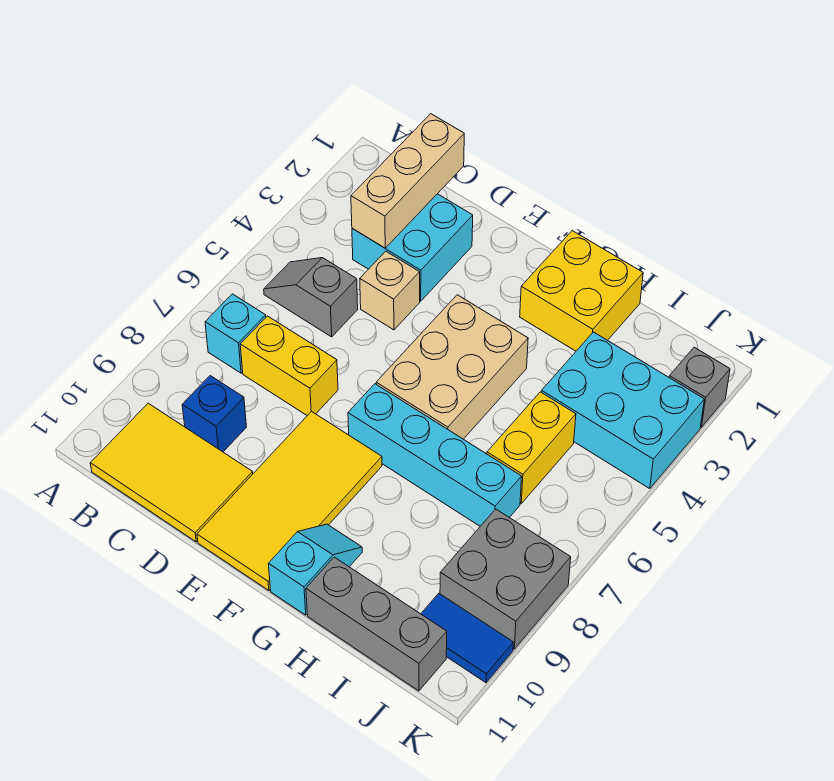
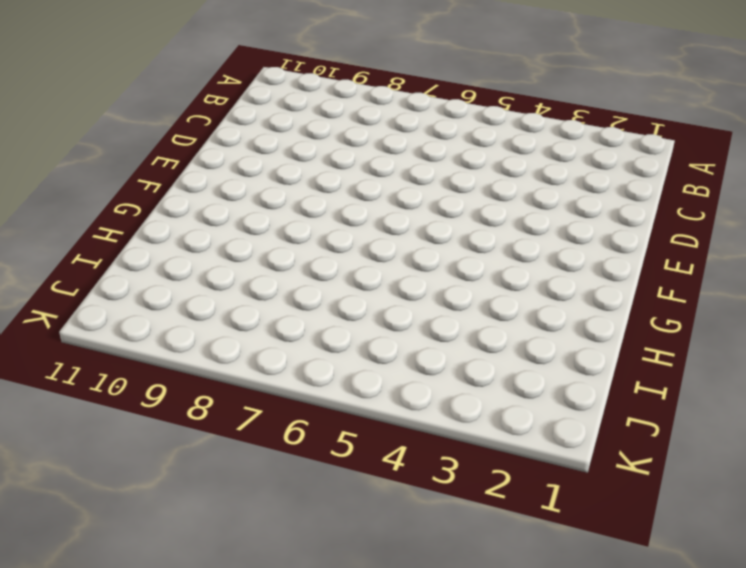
none -> grey 1x2 slope [264,258,358,337]
none -> cyan 1x1 brick [205,294,266,373]
none -> yellow 2x3 tile [90,403,253,542]

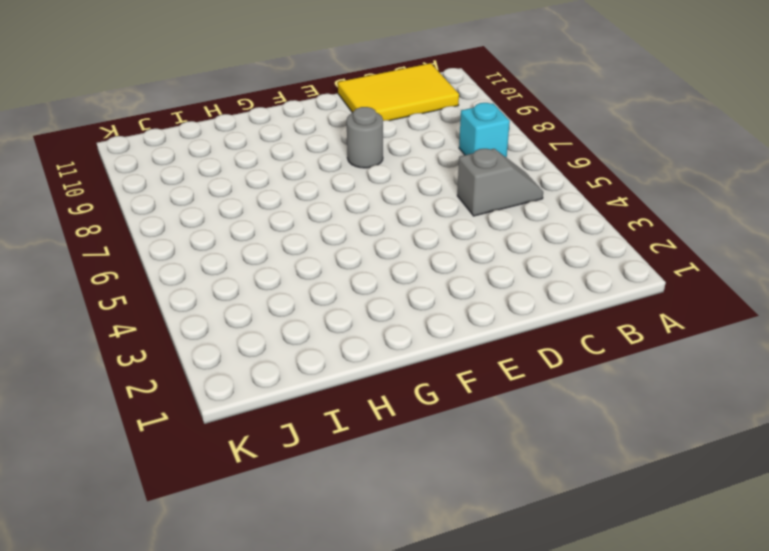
grey 1x1 round brick [347,107,383,168] -> yellow 2x4 tile [197,411,382,590]
none -> cyan 2x2 brick [352,194,473,301]
none -> yellow 1x2 brick [240,316,338,416]
none -> blue 1x1 brick [182,376,246,452]

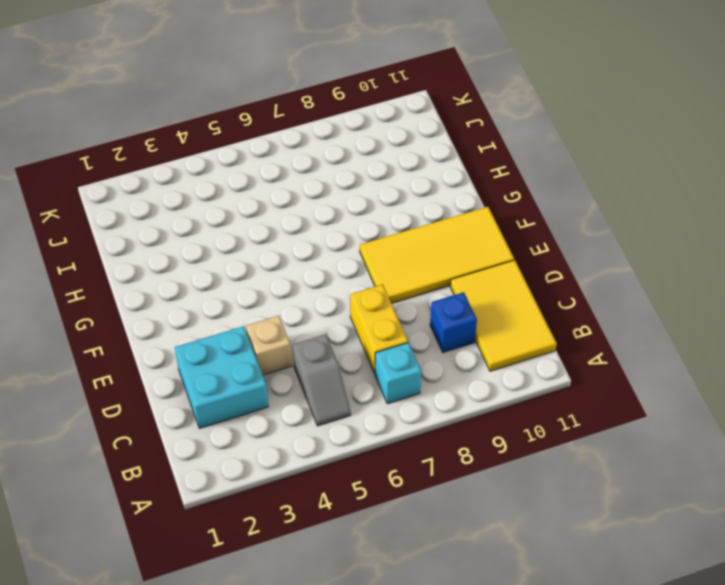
none -> tan 2x3 brick [376,295,528,439]
none -> cyan 1x4 brick [348,384,522,526]
none -> yellow 2x2 brick [520,231,643,351]

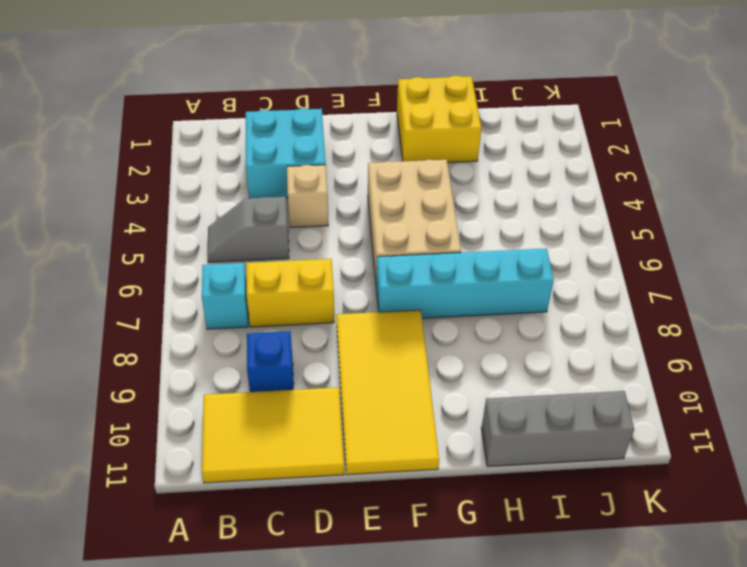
none -> cyan 1x2 slope [269,524,362,615]
none -> cyan 2x3 brick [541,332,704,489]
none -> yellow 1x2 brick [487,392,576,504]

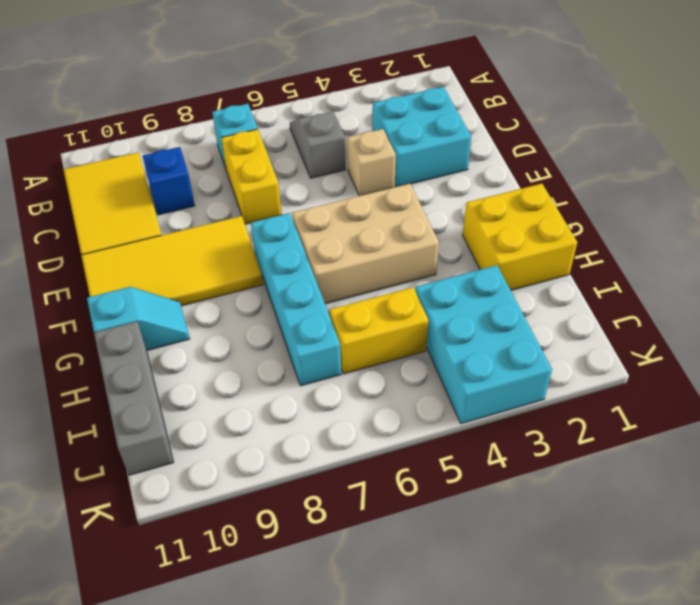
none -> grey 2x2 brick [440,509,571,649]
none -> blue 1x2 tile [421,594,513,683]
none -> grey 1x1 brick [669,347,730,427]

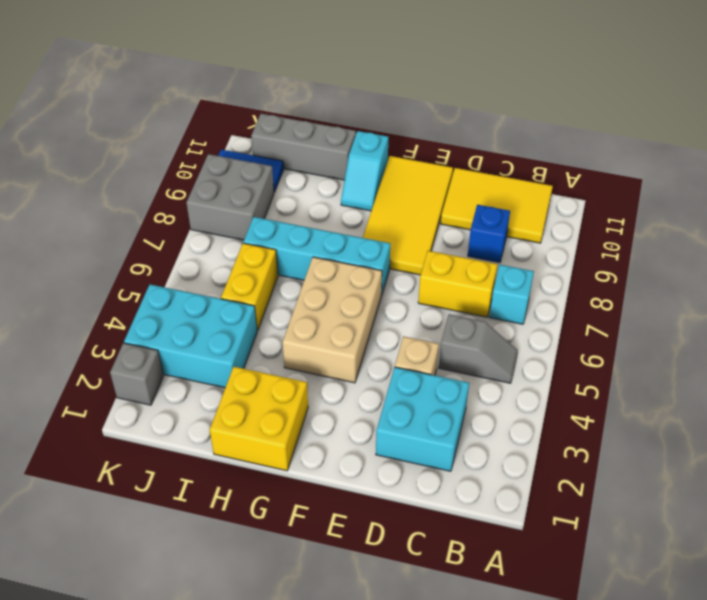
none -> tan 1x3 brick [351,114,464,248]

